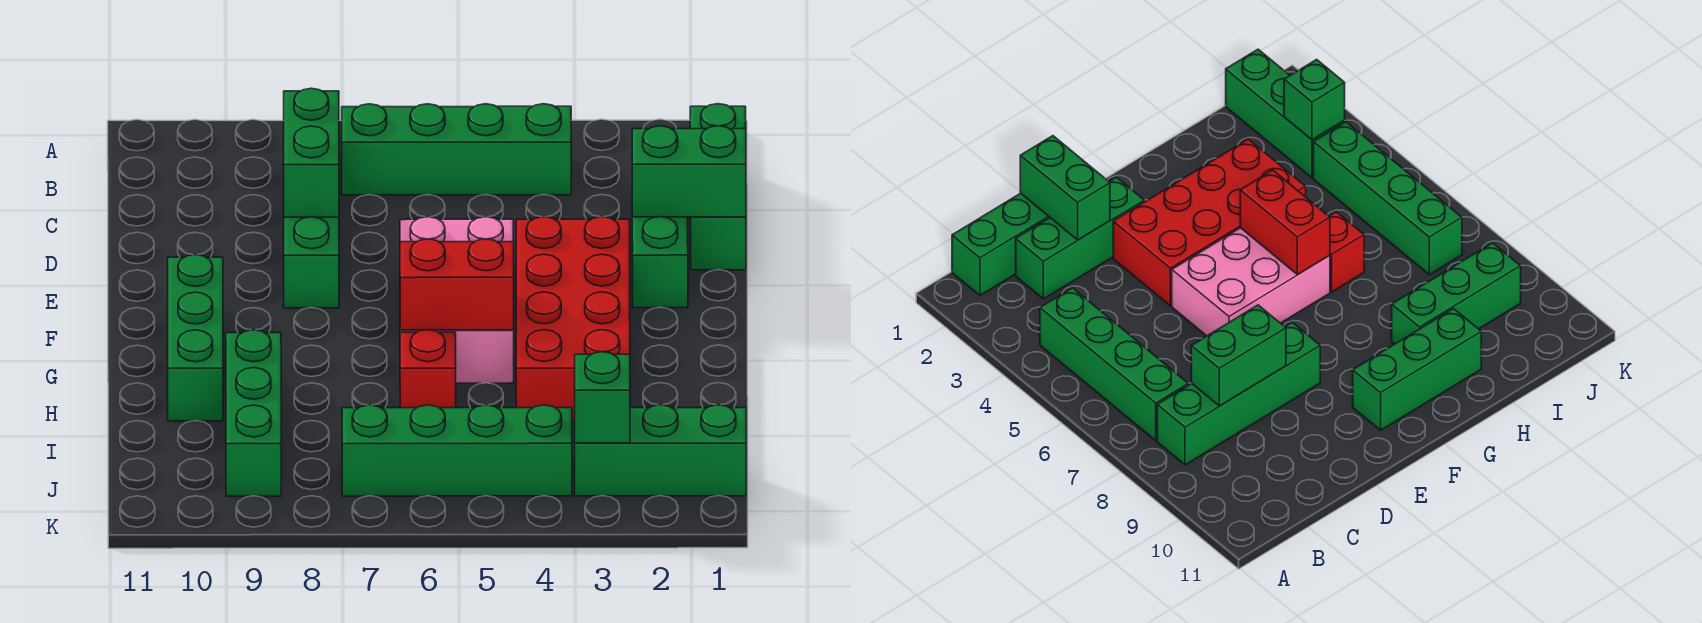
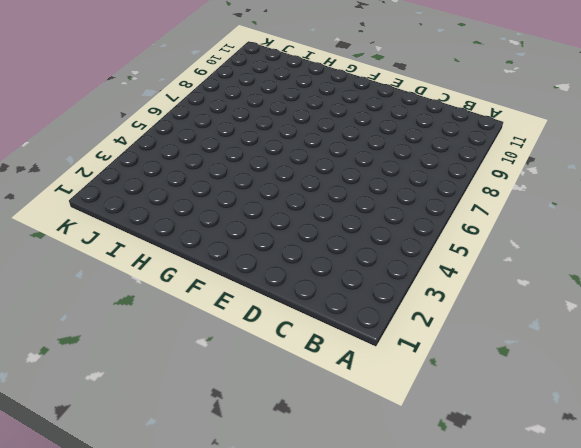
none -> green 1x3 brick [690,104,746,270]
none -> green 1x4 brick [342,104,571,195]
none -> green 1x4 brick [284,217,339,308]

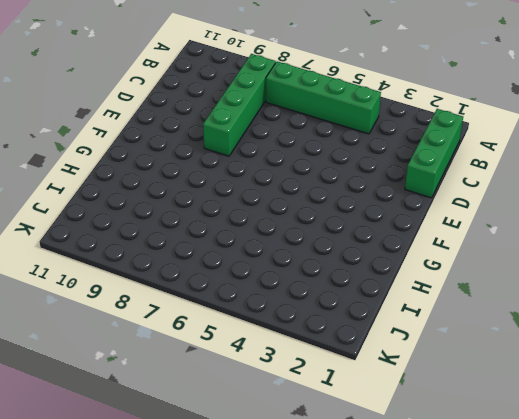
none -> green 1x3 brick [632,217,688,308]
none -> red 2x4 brick [516,217,630,421]
none -> pink 2x3 brick [400,217,514,383]

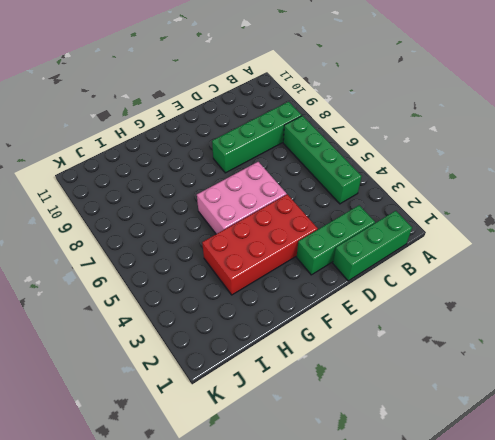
none -> green 1x3 brick [168,255,223,421]
none -> red 1x1 brick [400,330,456,408]
none -> green 1x3 brick [226,330,281,496]

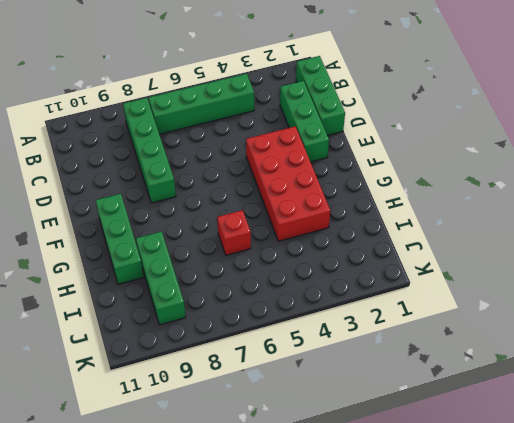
none -> pink 2x3 brick [400,217,514,383]
none -> green 1x3 brick [575,405,746,496]
none -> green 1x4 brick [342,405,572,496]

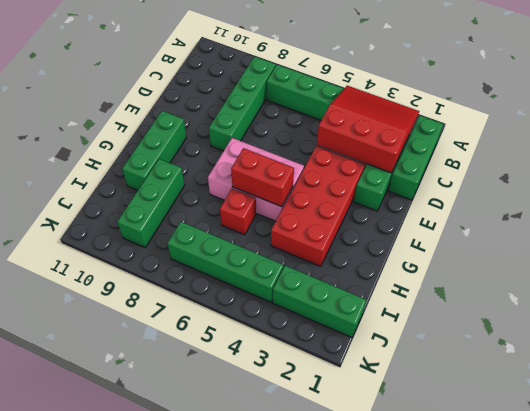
red 3x3 slope [317,86,419,173] -> green 1x2 brick [632,126,746,217]
pink 2x3 brick [208,138,304,221] -> pink 2x3 brick turned to [400,217,514,383]
none -> green 1x2 brick [284,88,339,217]
none -> green 1x1 brick [575,352,630,443]

